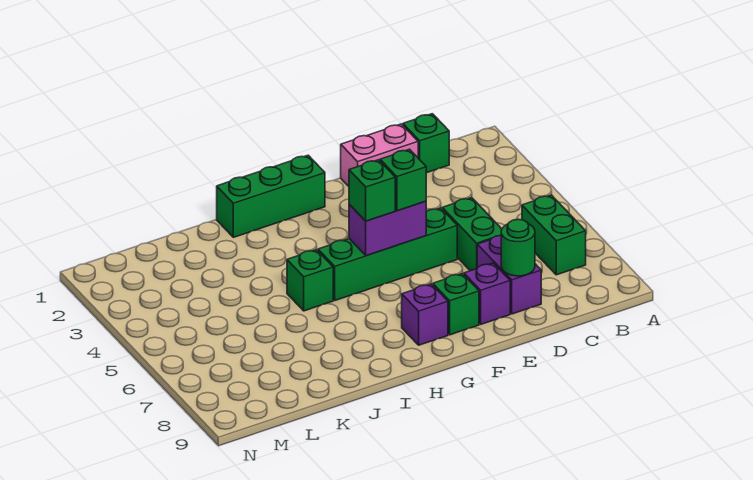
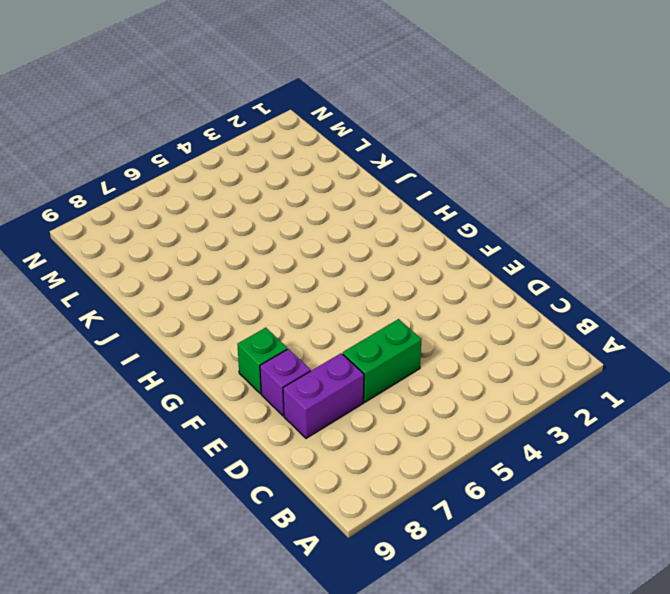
none -> green 1x2 brick [522,195,586,275]
none -> green 1x1 brick [403,114,449,173]
none -> pink 1x2 brick [341,124,418,186]

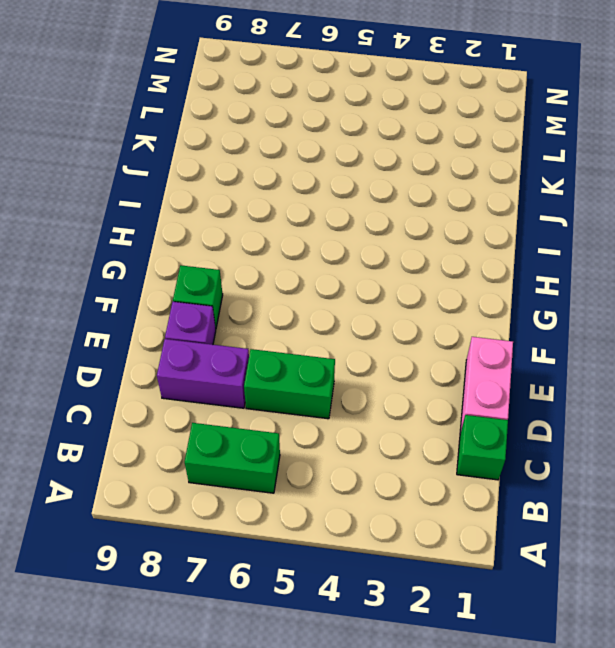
none -> green 1x4 brick [318,208,457,300]
none -> green 1x3 brick [217,155,325,237]
none -> purple 1x1 brick [402,284,448,345]

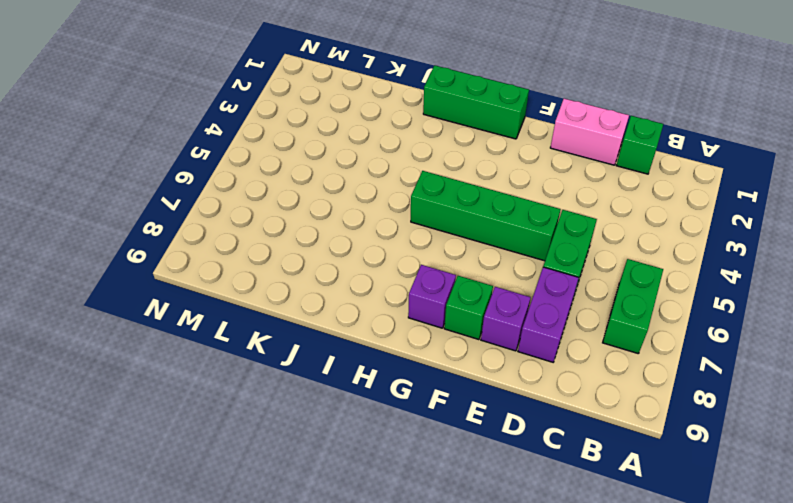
none -> green 1x1 brick [287,250,333,311]
none -> green 1x1 round brick [501,219,535,276]
none -> purple 1x2 brick [349,201,426,256]

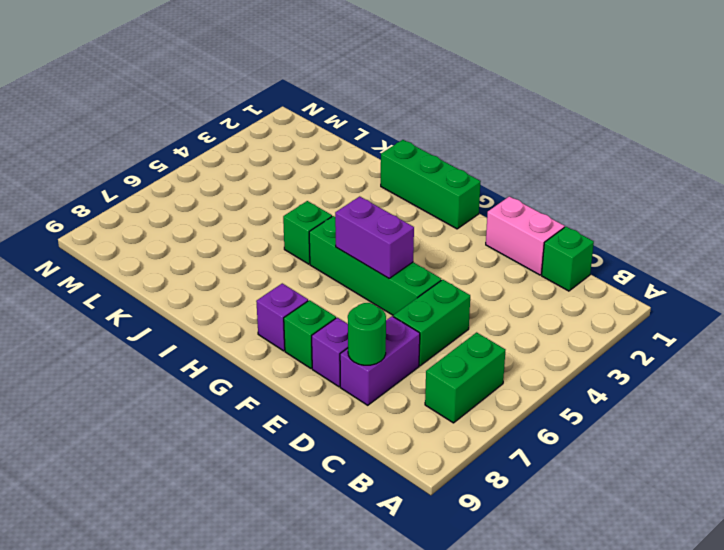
none -> green 1x1 brick [380,149,426,211]
none -> green 1x1 brick [349,160,395,221]

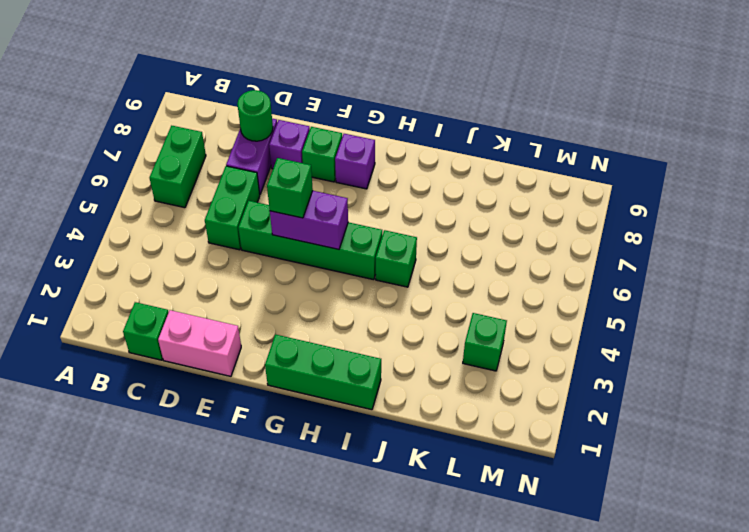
green 1x1 brick [463,313,507,371] -> green 1x1 brick moved to [349,160,395,221]

